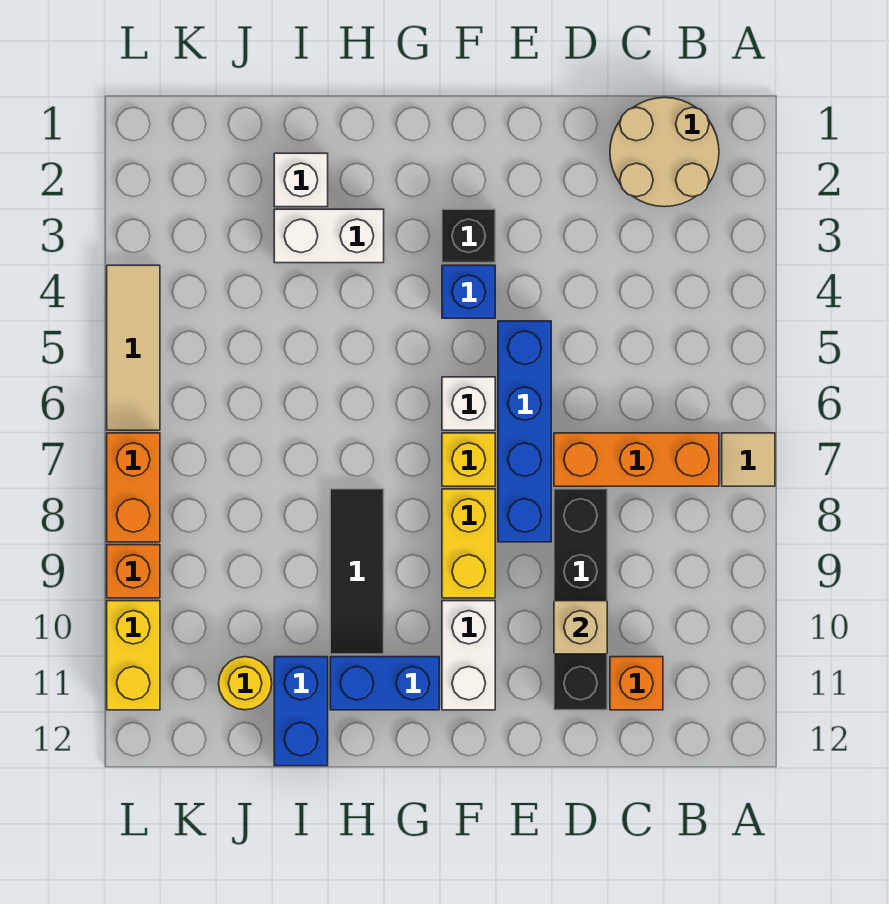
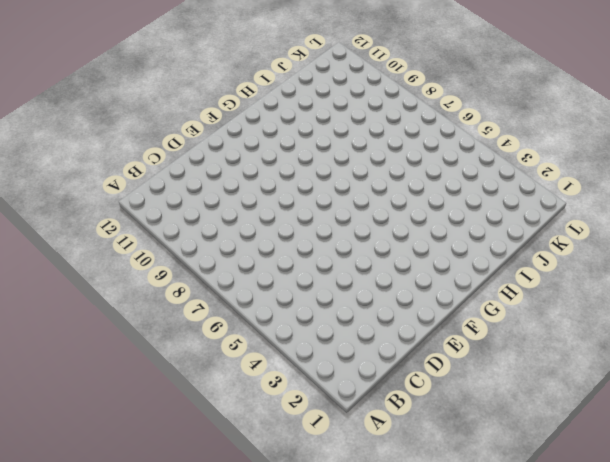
none -> tan 1x1 tile [722,433,775,486]
none -> tan 2x2 round brick [610,97,719,207]
none -> orange 1x3 brick [554,433,719,486]

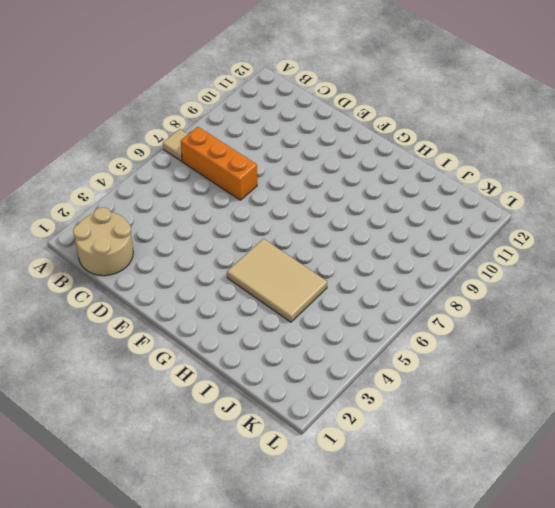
tan 2x3 tile [227,239,327,322] -> none
none -> orange 1x1 brick [610,657,663,710]
none -> black 1x4 brick [554,489,607,710]
none -> blue 1x4 brick [498,321,551,542]

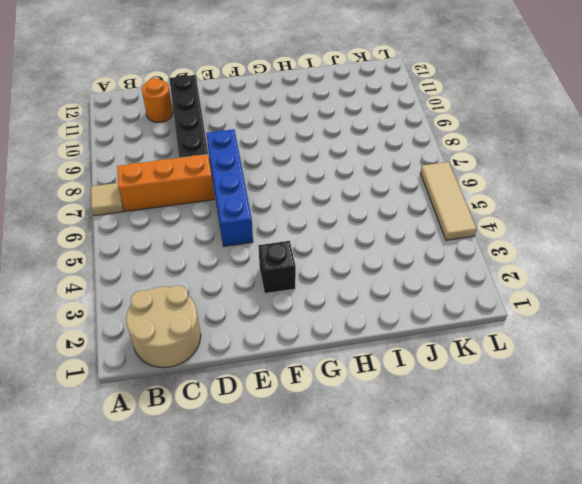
orange 1x1 round brick [142,78,173,122] -> orange 1x1 brick [610,657,663,710]
none -> blue 1x1 brick [442,265,495,318]
none -> white 1x1 brick [442,377,495,430]
none -> yellow 1x1 brick [442,433,495,486]

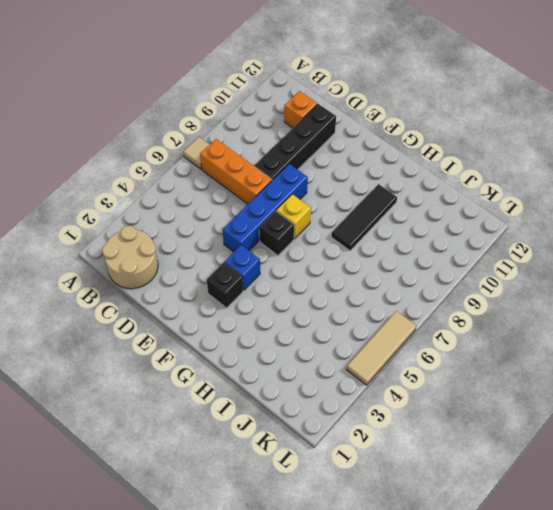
black 1x1 brick [259,211,294,255] -> white 1x1 brick [442,377,495,430]
none -> yellow 1x2 brick [442,489,495,598]
none -> white 1x2 brick [442,601,495,710]
none -> blue 1x2 brick [330,657,439,710]

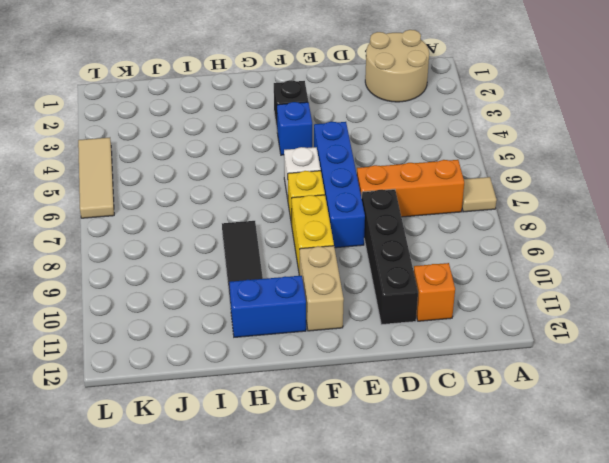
tan 1x2 brick [300,246,344,331] -> white 1x2 brick [442,601,495,710]
none -> white 1x2 brick [274,209,384,263]
none -> white 1x1 brick [274,153,328,207]
none -> blue 1x2 brick [274,657,328,766]

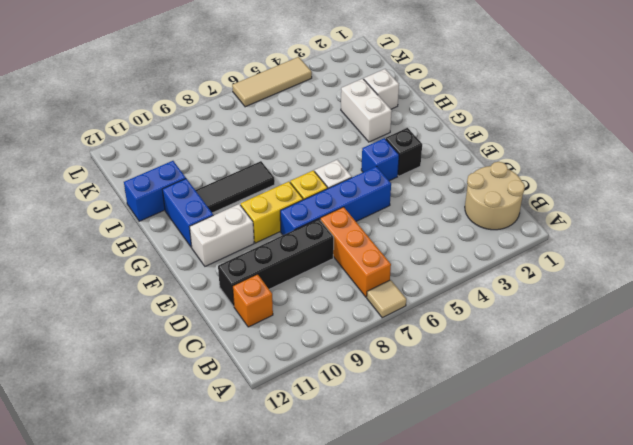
none -> yellow 1x1 round brick [219,657,272,710]
none -> orange 1x2 brick [107,433,160,542]
none -> orange 1x1 brick [107,545,160,598]

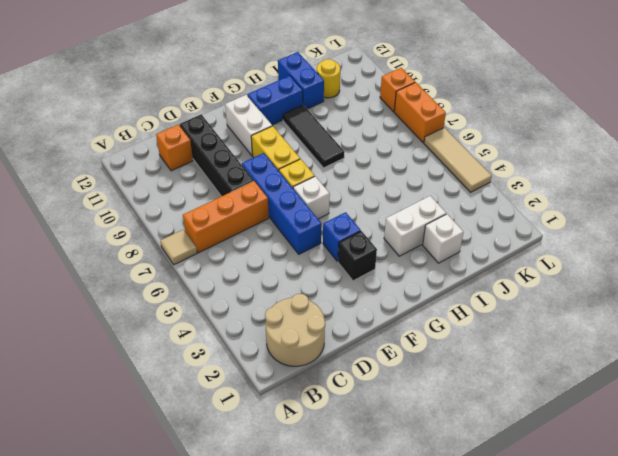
none -> yellow 1x2 brick [107,601,160,710]
none -> tan 1x1 brick [554,601,607,654]

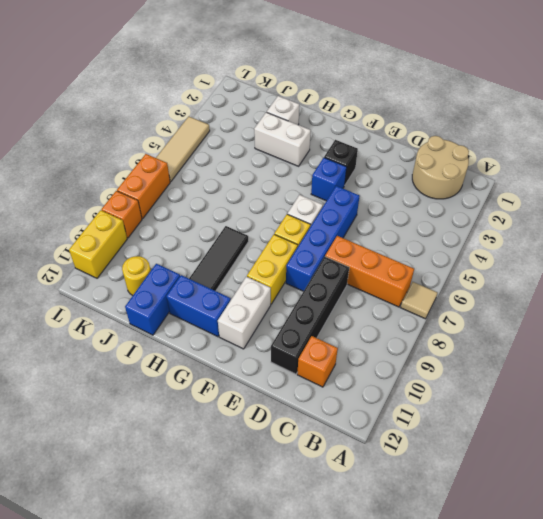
none -> tan 1x1 brick [554,601,607,654]

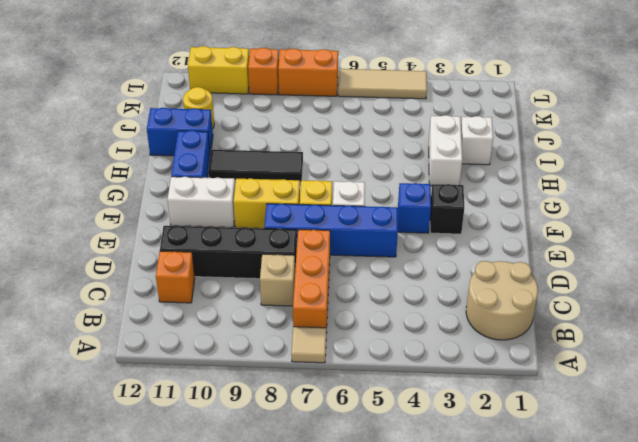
tan 1x1 brick [260,254,295,306] -> tan 1x1 brick moved to [554,601,607,654]

